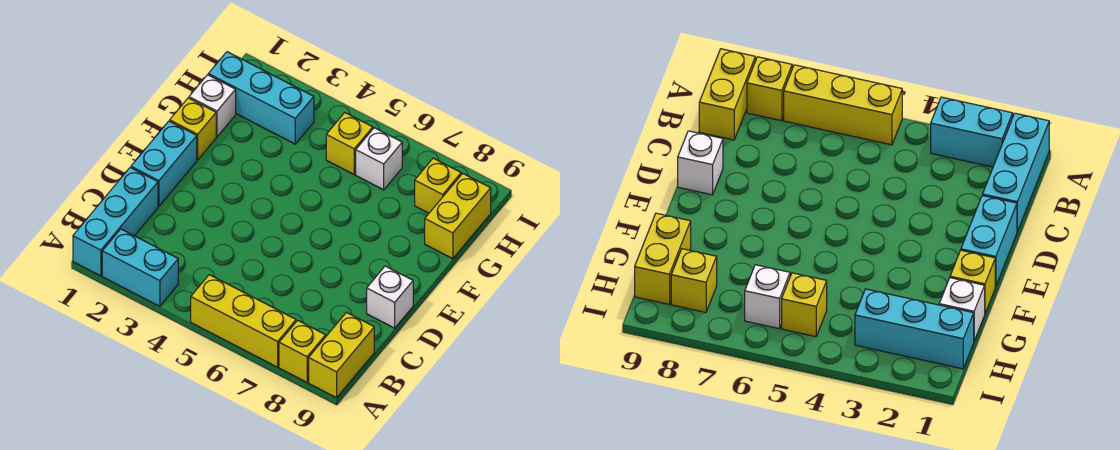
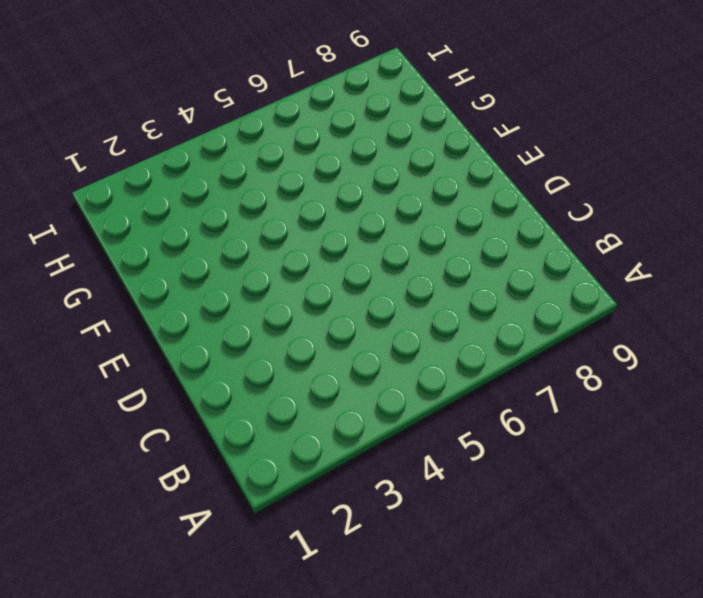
none -> cyan 1x3 brick [73,168,158,276]
none -> cyan 1x2 brick [102,229,178,306]
none -> yellow 1x3 brick [191,275,296,367]

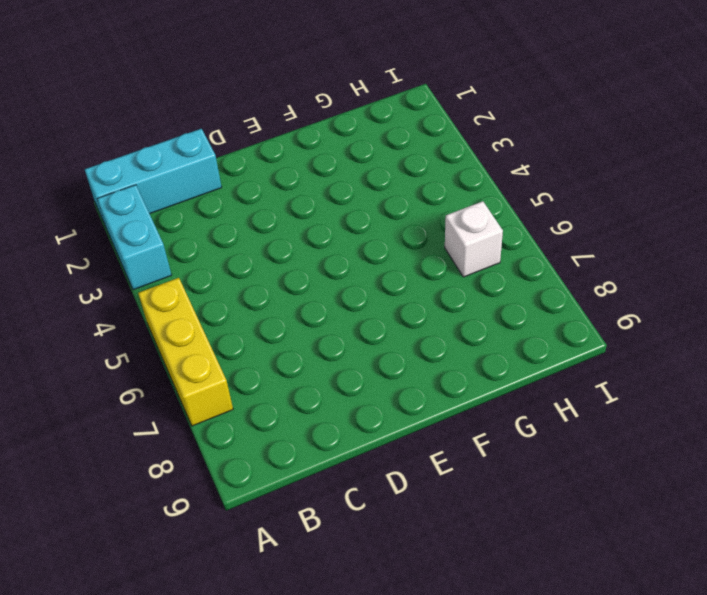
none -> yellow 1x1 brick [279,320,326,382]
none -> yellow 1x2 brick [309,312,374,398]
none -> cyan 1x2 brick [131,121,197,206]

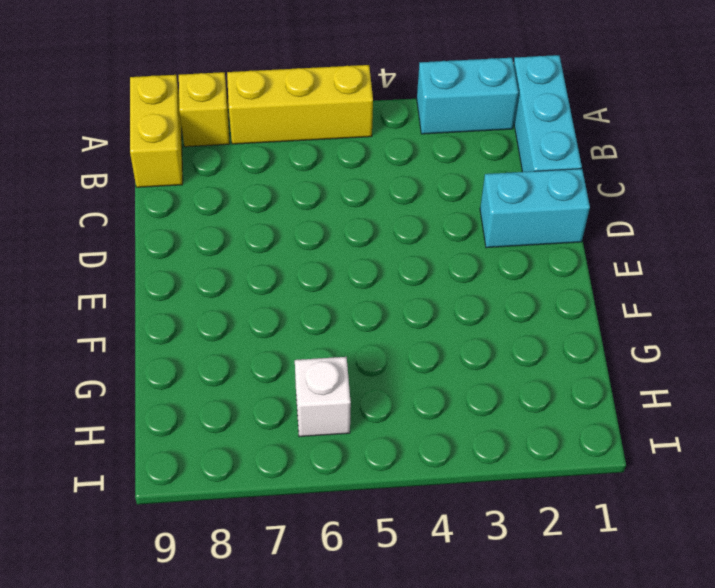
cyan 1x2 brick [480,169,590,248] -> cyan 1x2 brick turned to [131,121,197,206]
none -> white 1x1 brick [367,266,413,328]
none -> yellow 1x1 brick [170,98,216,160]
none -> white 1x1 brick [189,75,236,137]

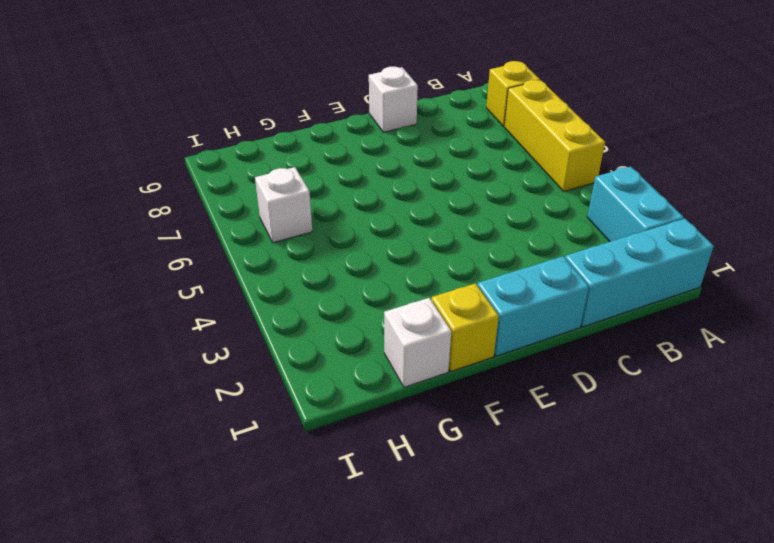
none -> yellow 1x2 brick [309,312,374,398]
none -> yellow 1x2 brick [425,173,491,259]
none -> cyan 1x3 brick [208,52,314,144]

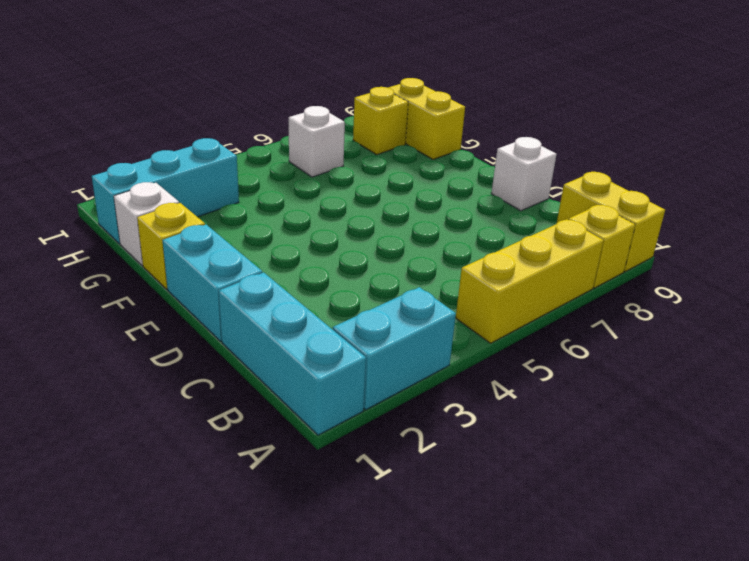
none -> yellow 1x1 brick [326,113,373,174]

